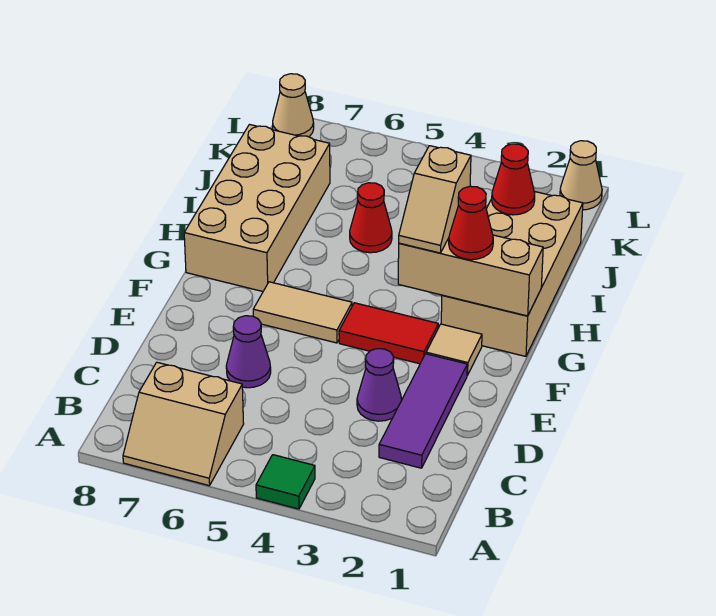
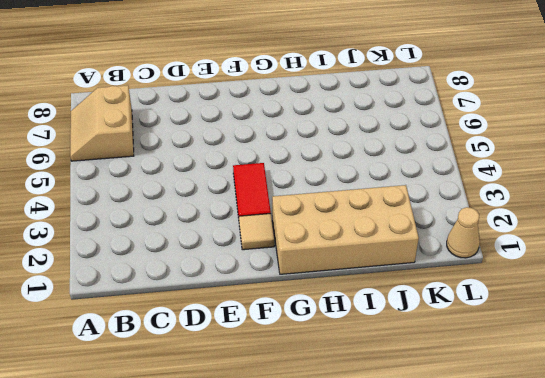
none -> green 1x1 tile [256,455,315,509]
none -> purple 1x3 tile [379,354,467,468]
none -> purple 1x1 cone [357,349,402,421]

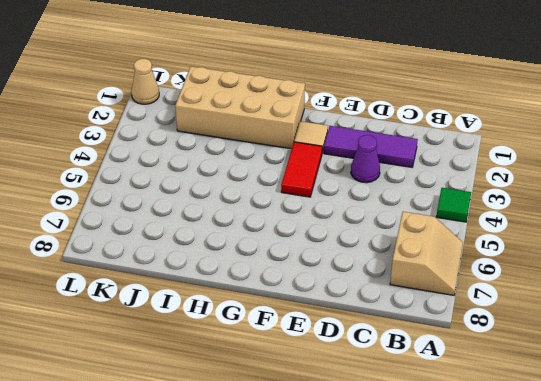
none -> purple 1x1 cone [226,316,271,388]
none -> tan 1x2 tile [253,282,352,343]
none -> tan 2x4 brick [184,125,330,291]

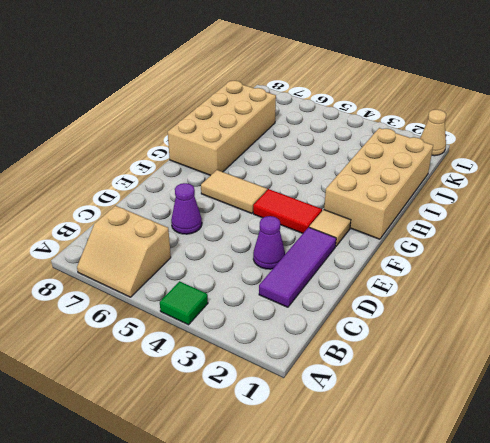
none -> red 1x1 cone [350,183,392,253]
none -> tan 1x1 cone [273,74,314,137]
none -> tan 1x3 brick [398,235,543,316]

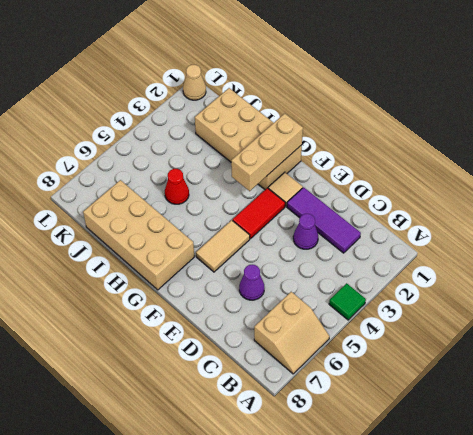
none -> tan 1x1 cone [273,74,314,137]
none -> red 1x1 cone [492,144,535,215]
none -> red 1x1 cone [449,186,493,260]

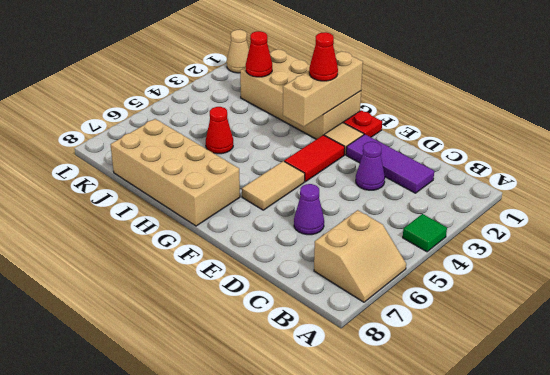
red 1x1 plate [343,110,382,137] -> none
none -> tan 1x1 cone [273,74,314,137]
none -> tan 1x2 slope [399,146,471,253]

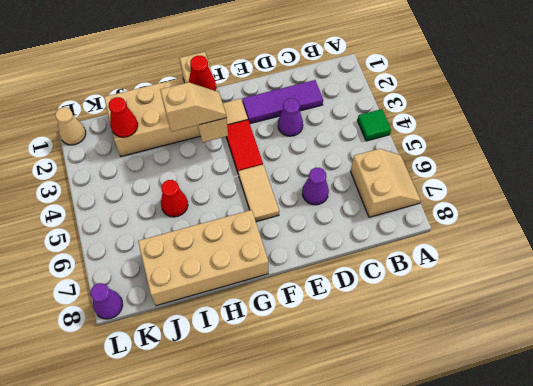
purple 1x1 cone [90,283,123,319] -> tan 1x1 cone [273,74,314,137]

